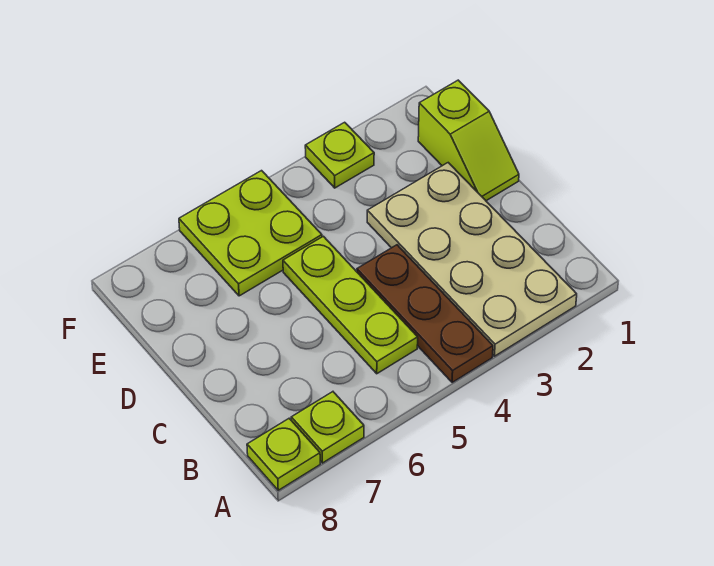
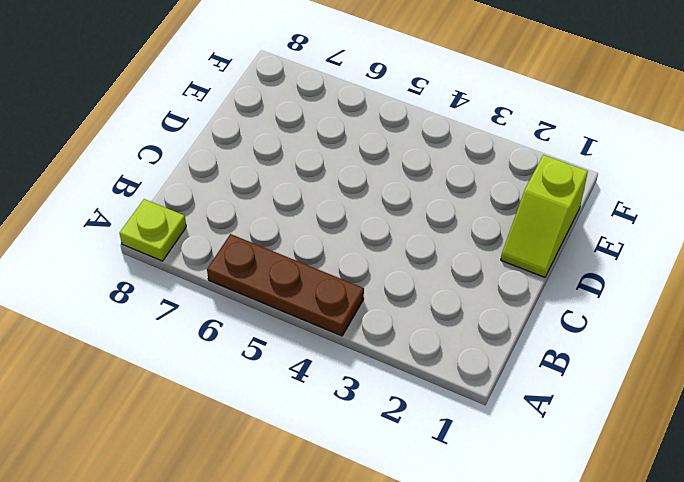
brown 1x3 plate [207,234,364,336] -> brown 1x3 plate turned to [357,245,493,383]
none -> tan 2x4 plate [367,163,577,356]
none -> lime 1x1 plate [291,392,364,463]

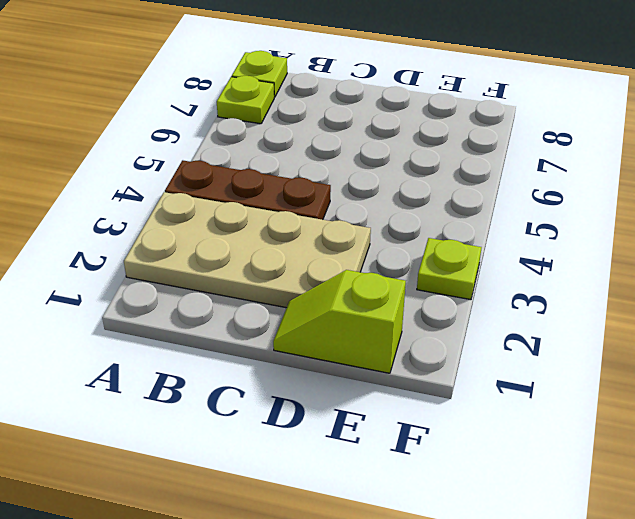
none -> lime 1x3 plate [283,236,418,374]
none -> lime 2x2 plate [179,171,322,296]

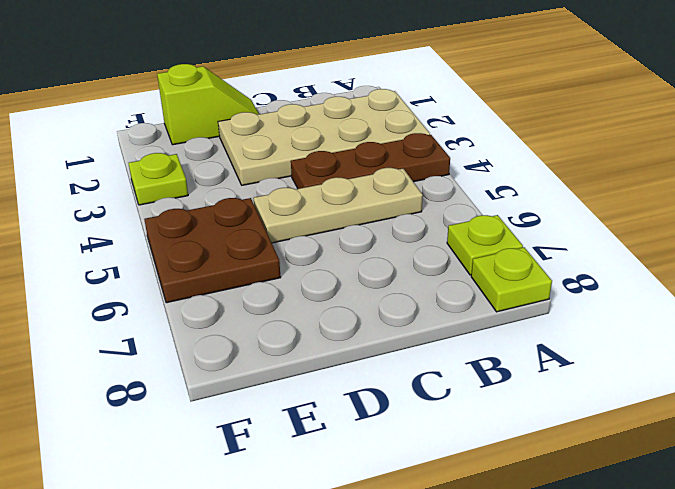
tan 1x3 plate [253,168,423,243] -> lime 1x3 plate [283,236,418,374]
brown 2x2 plate [144,198,281,303] -> lime 2x2 plate [179,171,322,296]

